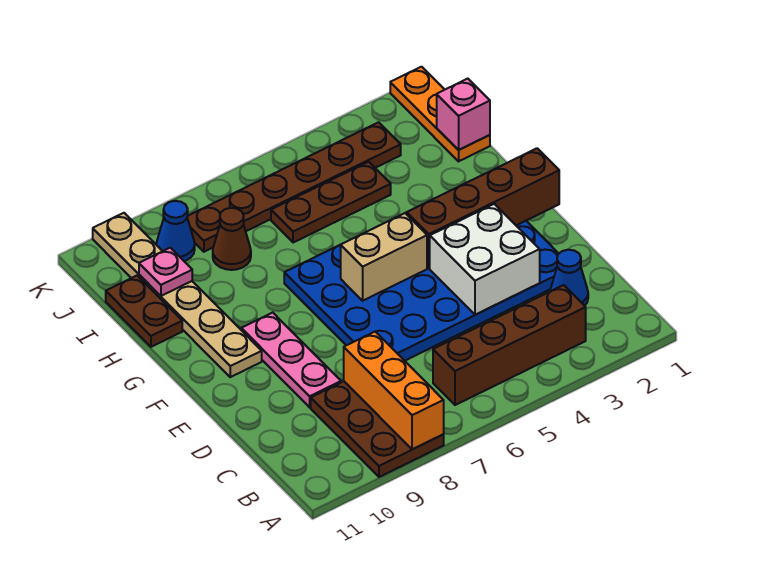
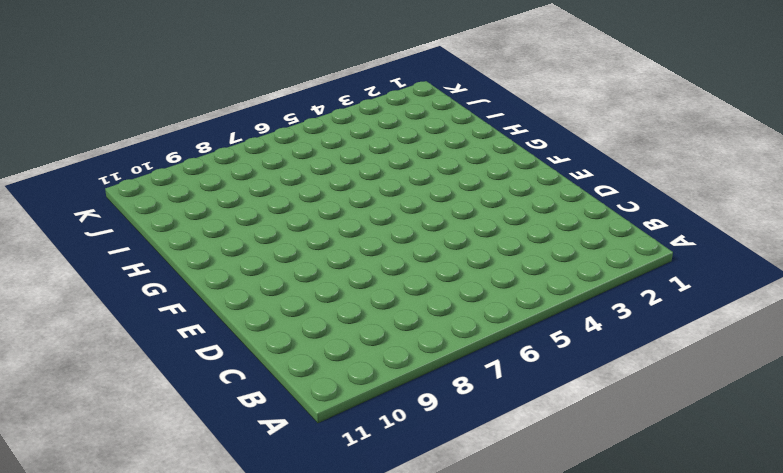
none -> brown 2x3 plate [311,381,444,477]
none -> brown 1x4 brick [433,285,586,405]
none -> blue 1x1 cone [550,250,588,306]

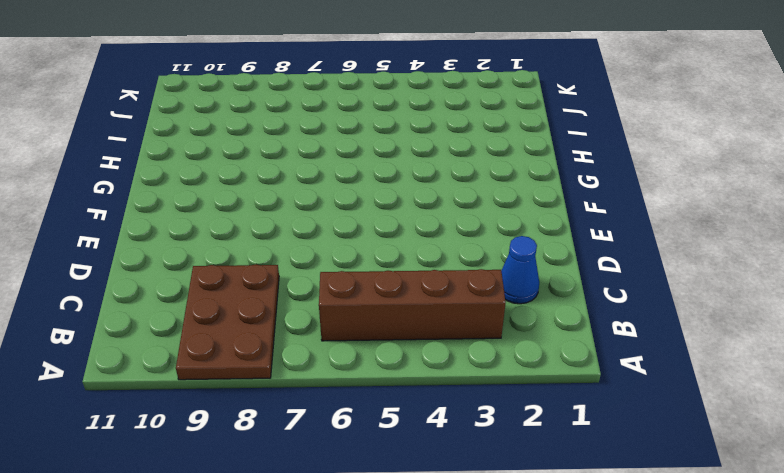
none -> blue 4x6 plate [284,212,559,361]
none -> pink 1x3 plate [241,313,341,407]
none -> tan 1x6 plate [93,213,262,377]

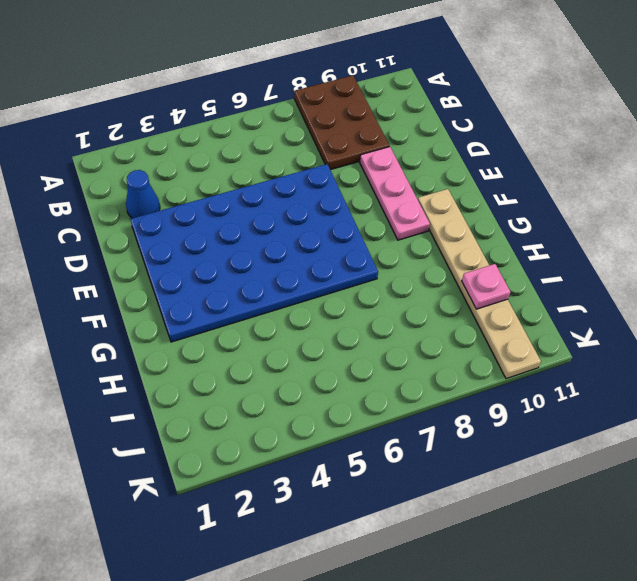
none -> brown 1x4 brick [433,285,586,405]
none -> brown 1x2 plate [106,276,182,347]
none -> orange 1x3 plate [390,67,490,161]

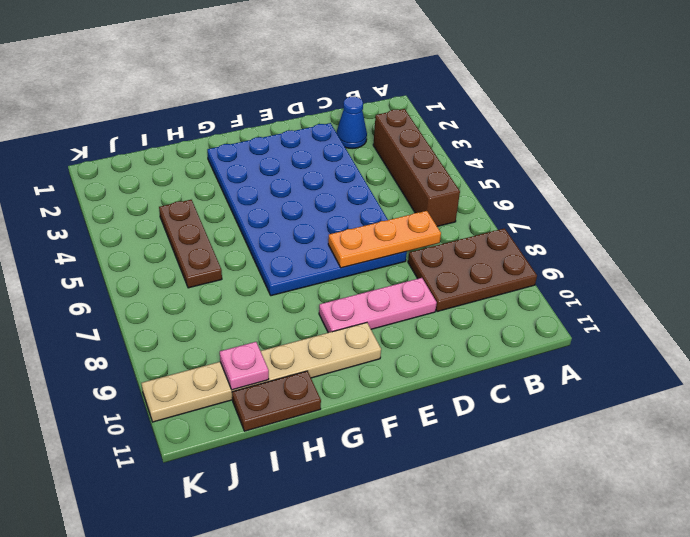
orange 1x3 plate [328,211,441,268] -> orange 1x3 plate moved to [390,67,490,161]
none -> brown 1x1 cone [213,208,251,270]
none -> brown 1x6 plate [187,122,401,252]
none -> blue 1x1 cone [156,201,195,261]

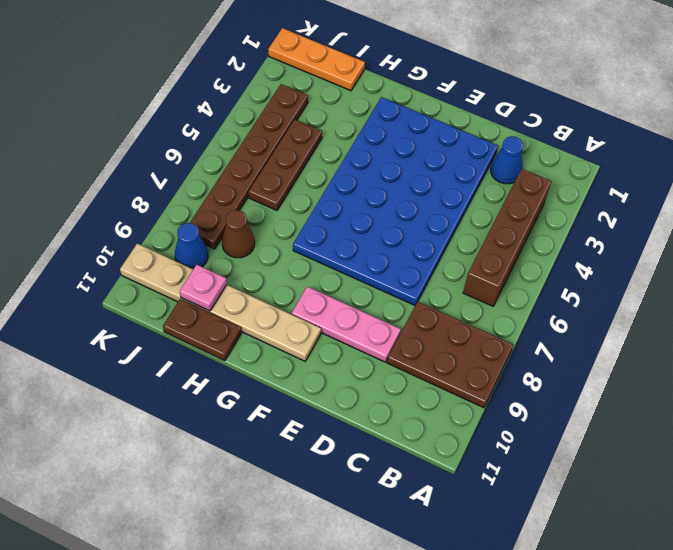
none -> orange 1x3 brick [344,332,444,449]
none -> white 2x2 brick [430,204,540,315]
none -> brown 1x4 brick [407,148,559,268]

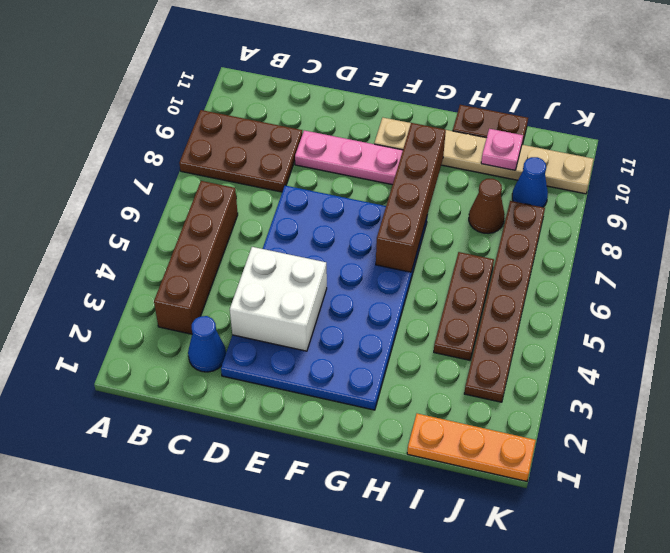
brown 1x4 brick [376,123,446,272] -> brown 1x4 brick moved to [407,148,559,268]
none -> orange 1x3 brick [344,332,444,449]
none -> tan 1x2 brick [341,213,427,301]
none -> pink 1x1 brick [437,79,490,150]

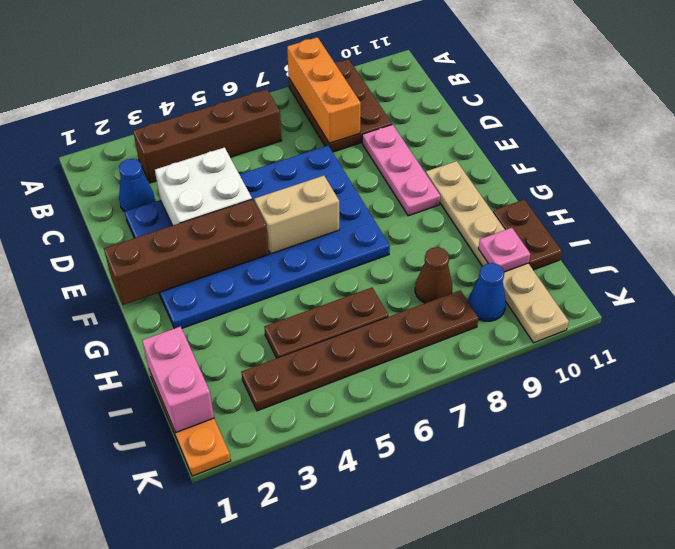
pink 1x2 brick [142,326,214,432] -> pink 1x1 brick [437,79,490,150]

